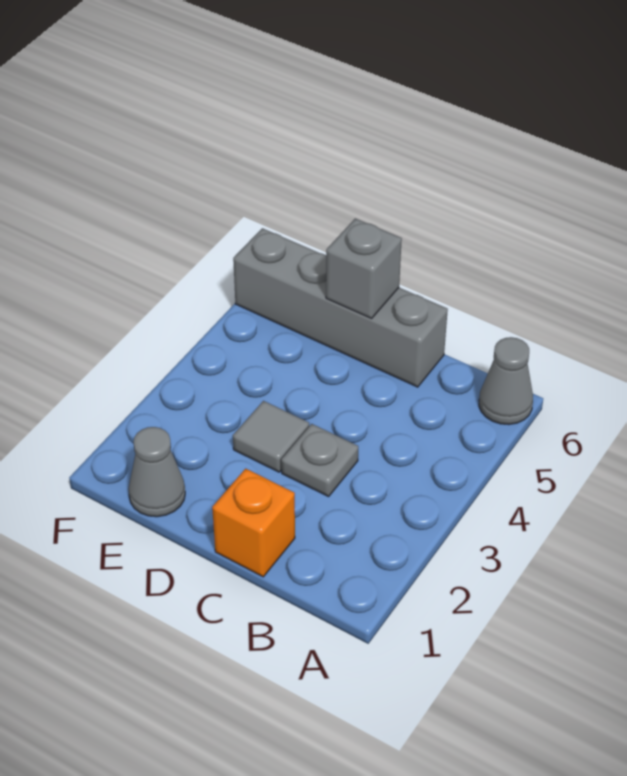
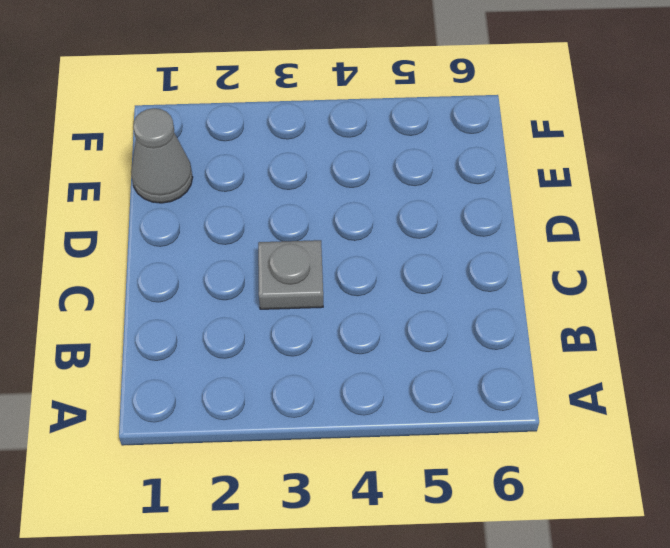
none -> grey 1x1 cone [479,337,533,425]
none -> orange 1x1 brick [212,469,295,577]

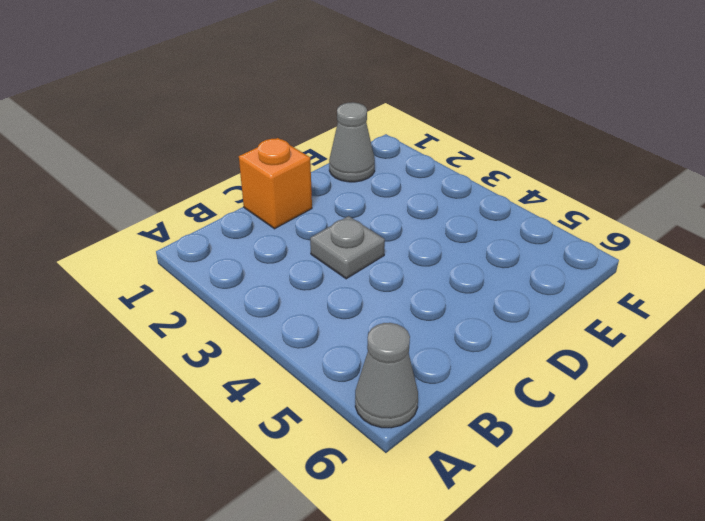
none -> grey 1x4 brick [233,228,448,387]
none -> grey 1x1 tile [233,401,309,472]

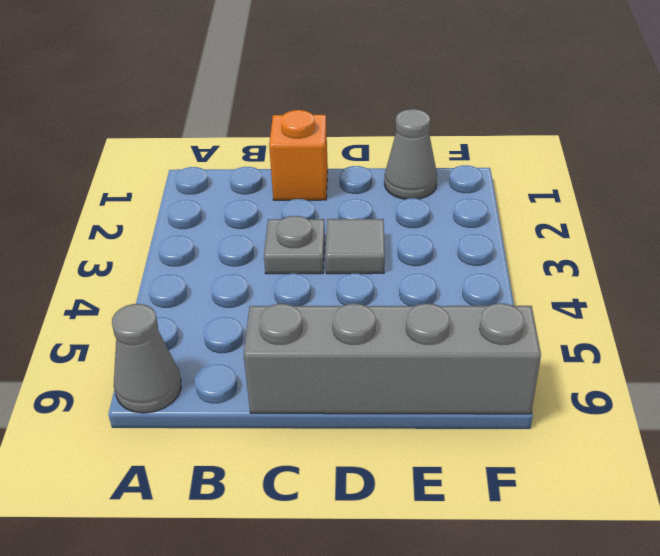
none -> grey 1x1 brick [326,219,402,318]

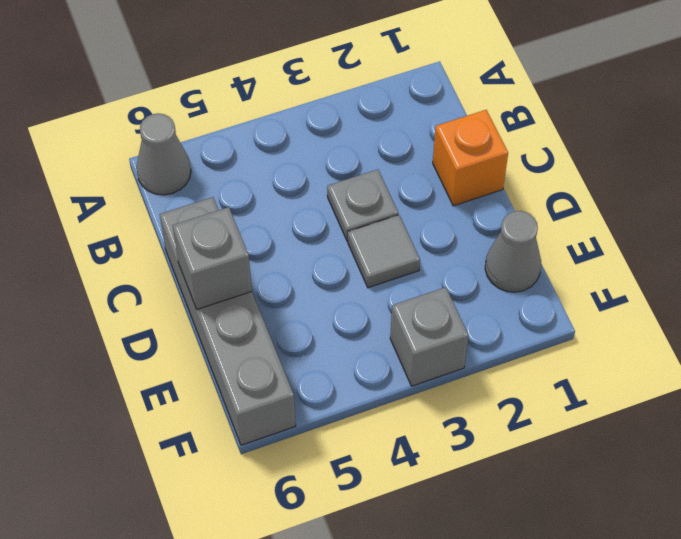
grey 1x1 brick [390,287,469,386] -> none

